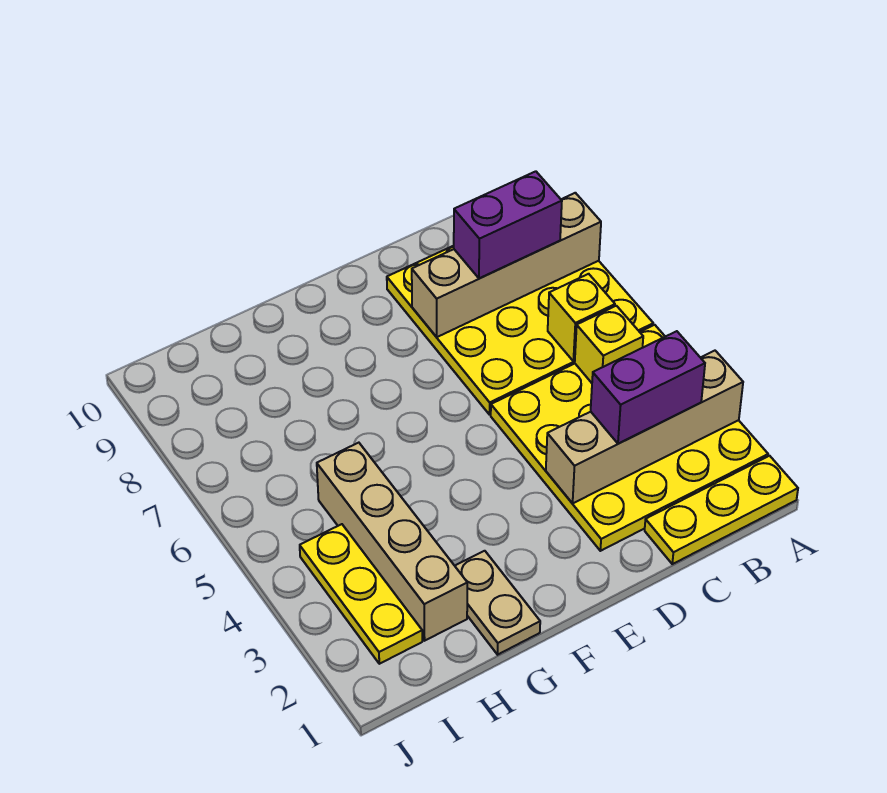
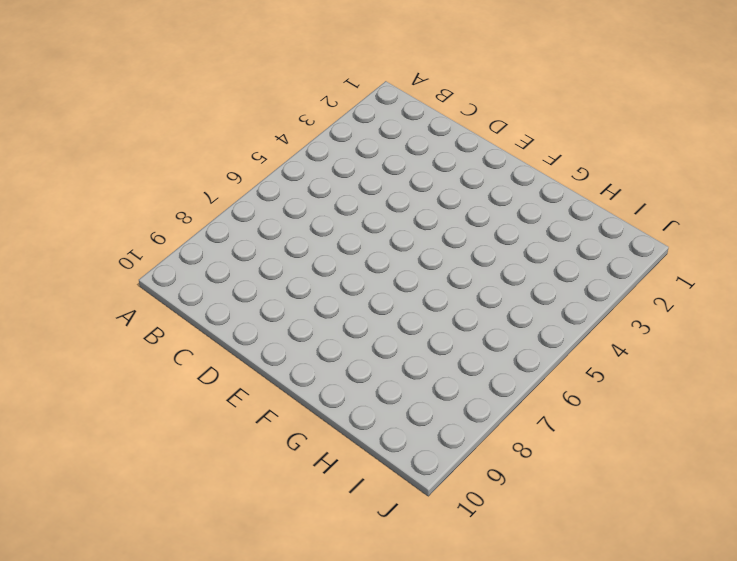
none -> yellow 1x3 plate [645,456,798,564]
none -> yellow 4x4 plate [491,325,768,551]
none -> yellow 4x4 plate [387,246,653,415]

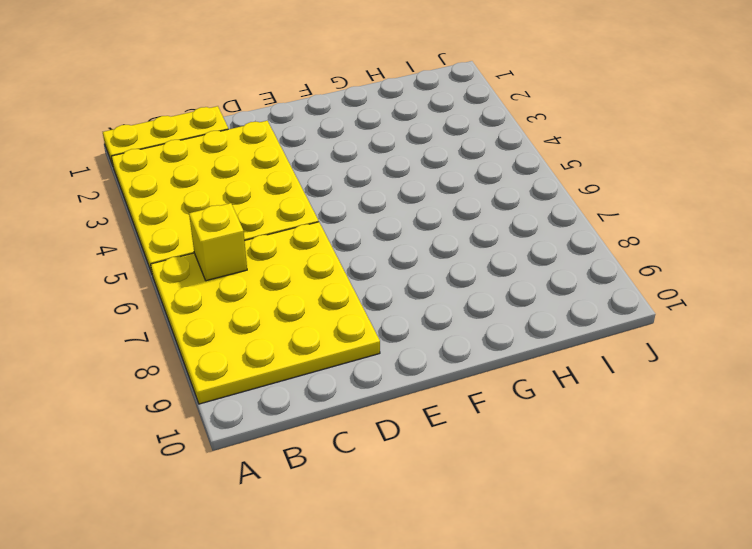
none -> tan 1x2 plate [455,551,540,655]
none -> tan 1x4 brick [317,443,467,641]
none -> yellow 1x3 plate [300,524,422,664]

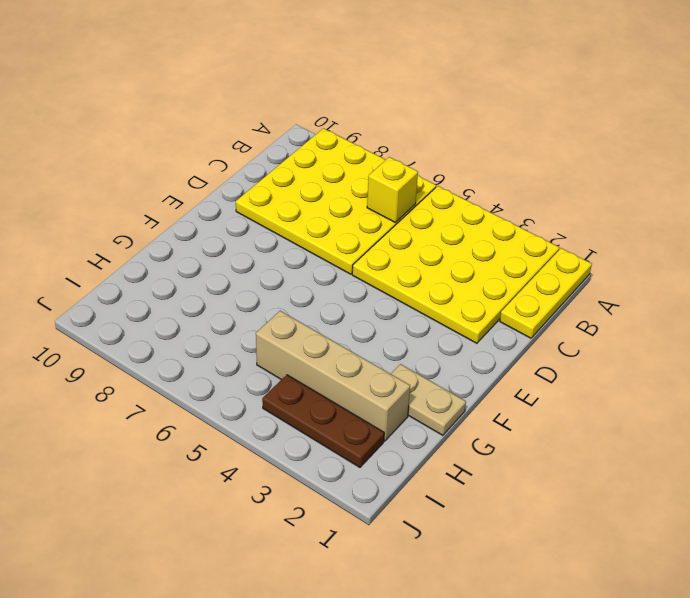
brown 1x3 plate [262,375,384,467] -> yellow 1x3 plate [300,524,422,664]
none -> tan 1x4 brick [546,351,743,504]
none -> tan 1x4 brick [412,193,601,337]
none -> yellow 1x1 brick [575,306,643,383]

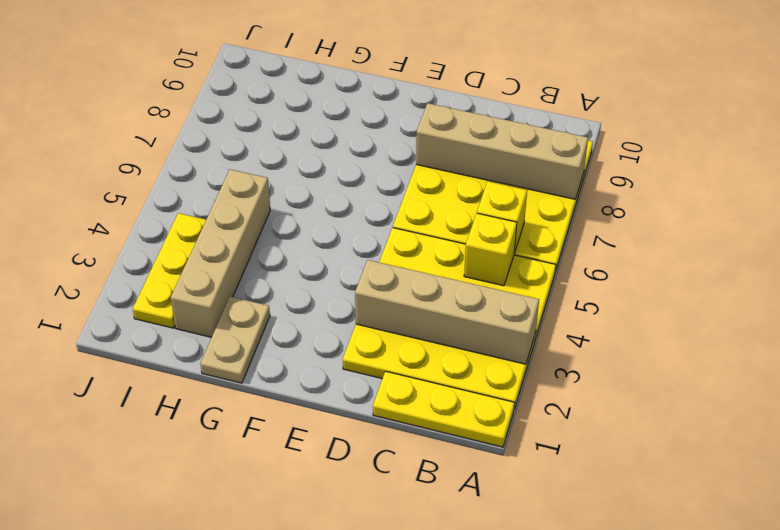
none -> purple 1x2 brick [591,331,705,444]
none -> purple 1x2 brick [454,171,562,278]

